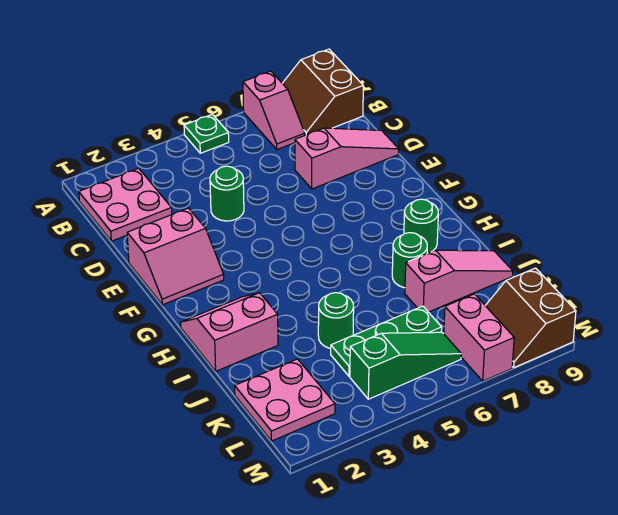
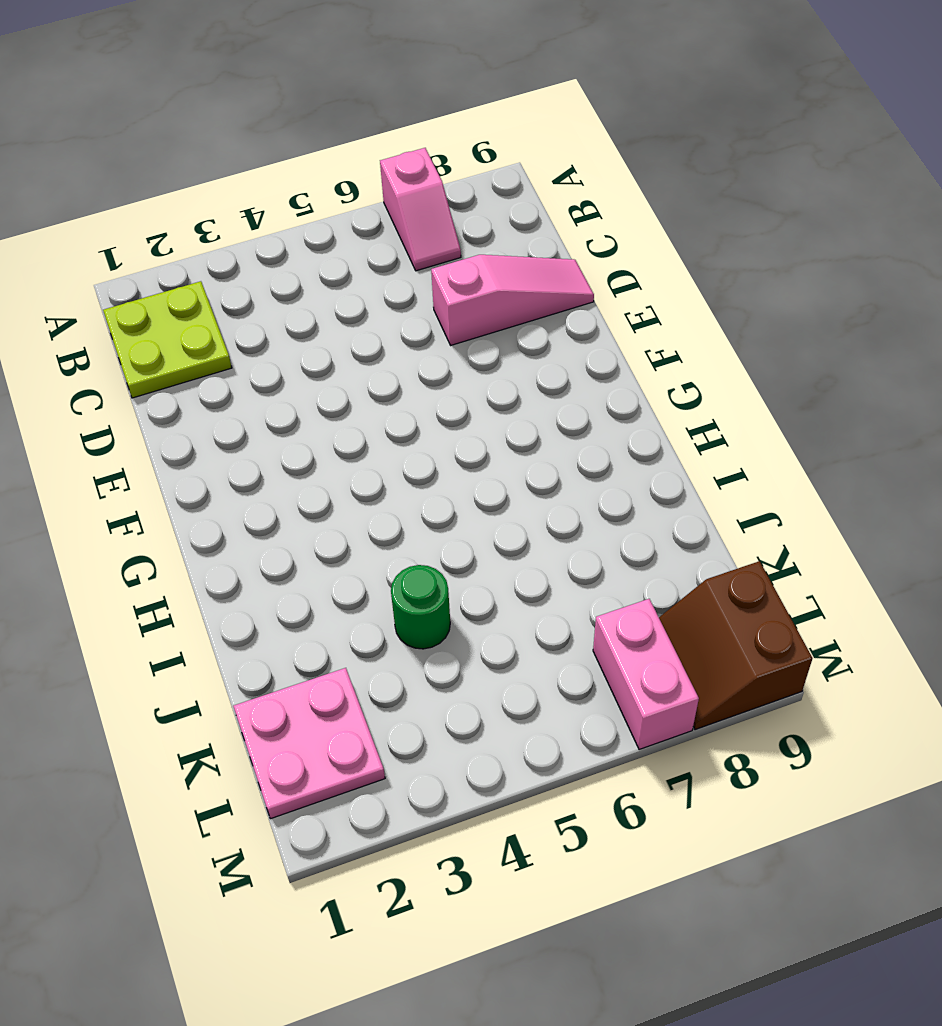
lime 2x2 plate [103,281,232,398] -> pink 2x2 plate [79,168,172,241]
none -> green 1x1 plate [184,114,229,153]
none -> brown 2x2 slope [282,49,363,135]
none -> green 1x1 round brick [210,166,244,221]

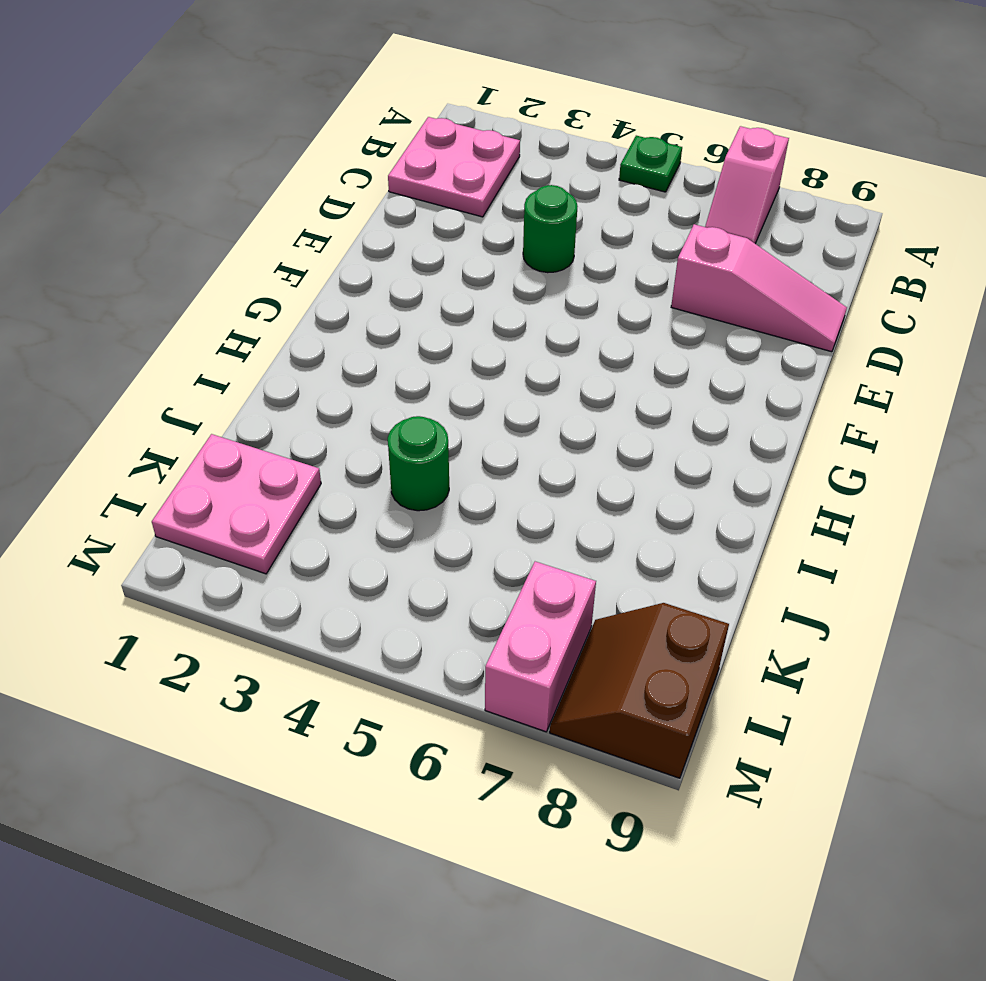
none -> brown 2x2 slope [282,49,363,135]
none -> pink 2x2 slope [127,208,224,305]
none -> pink 2x2 slope [180,293,278,371]

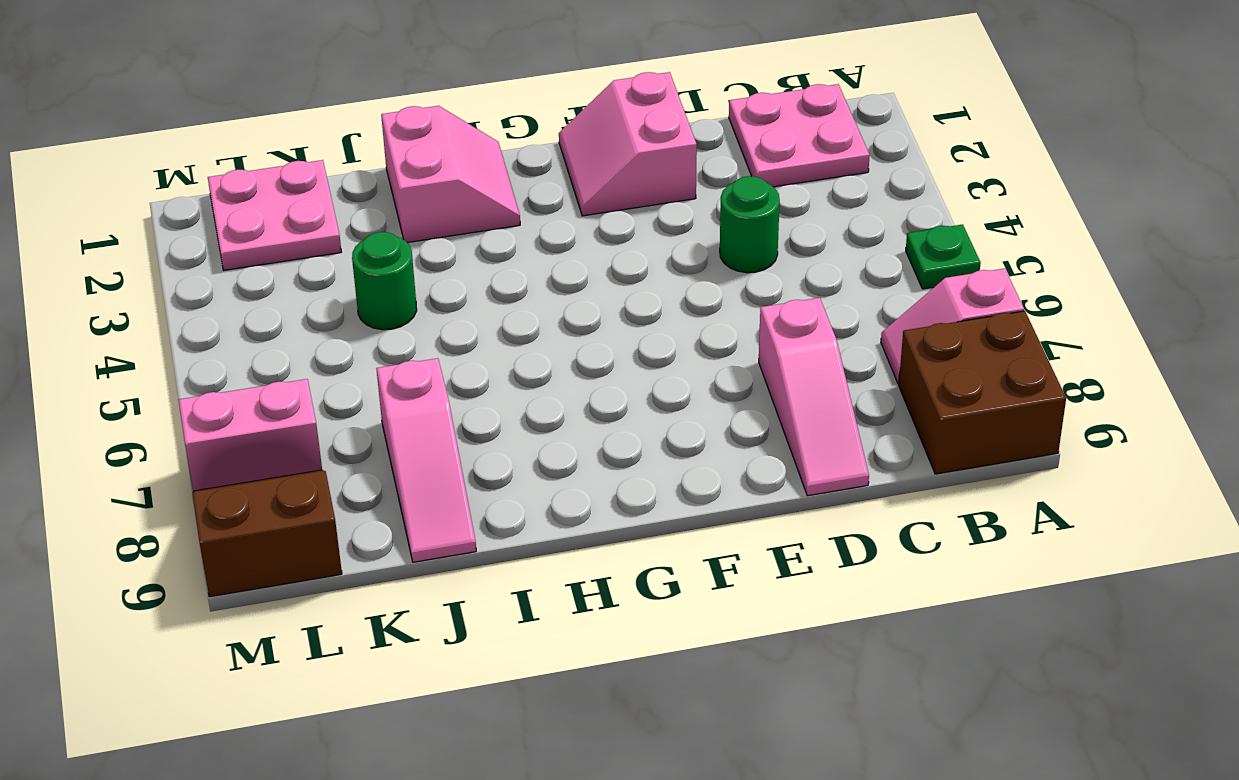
brown 2x2 brick [899,311,1066,474] -> brown 2x2 slope [282,49,363,135]
none -> green 1x1 round brick [404,199,438,254]
none -> green 1x1 round brick [392,233,427,288]
none -> green 1x3 plate [331,306,442,376]

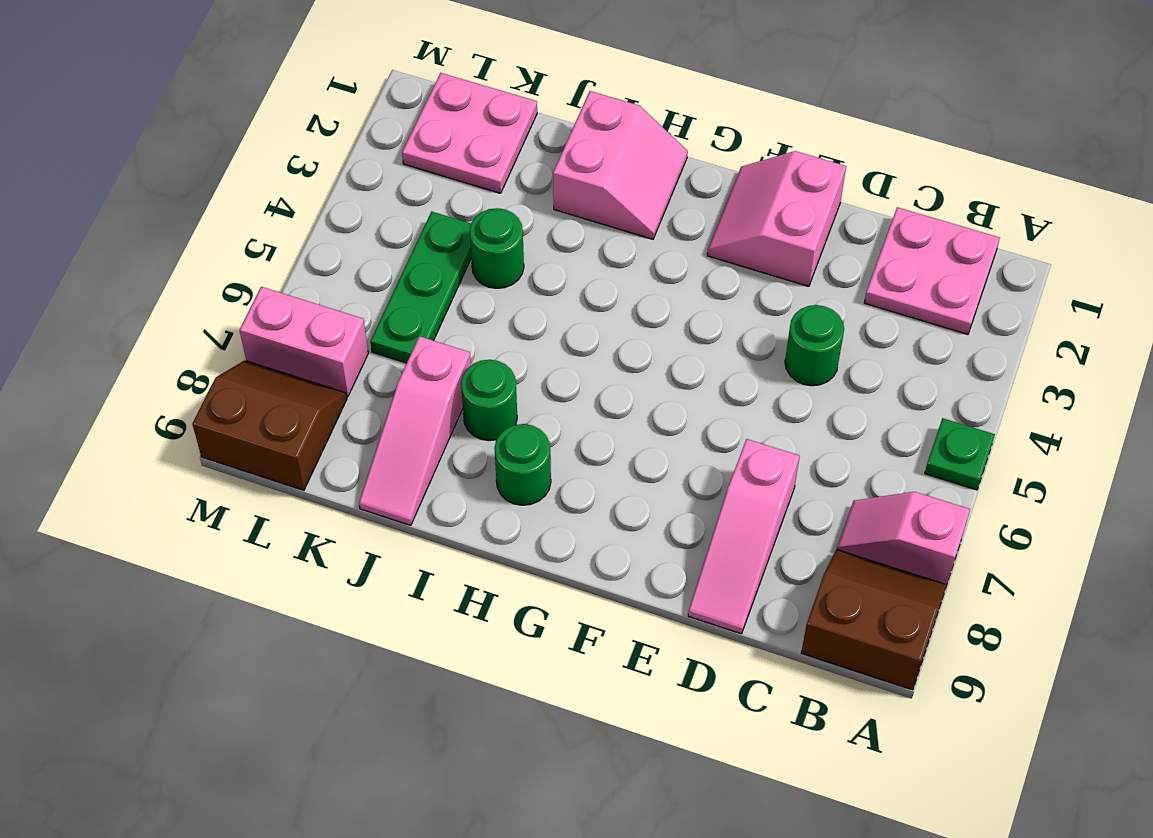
none -> green 1x3 slope [350,332,461,399]

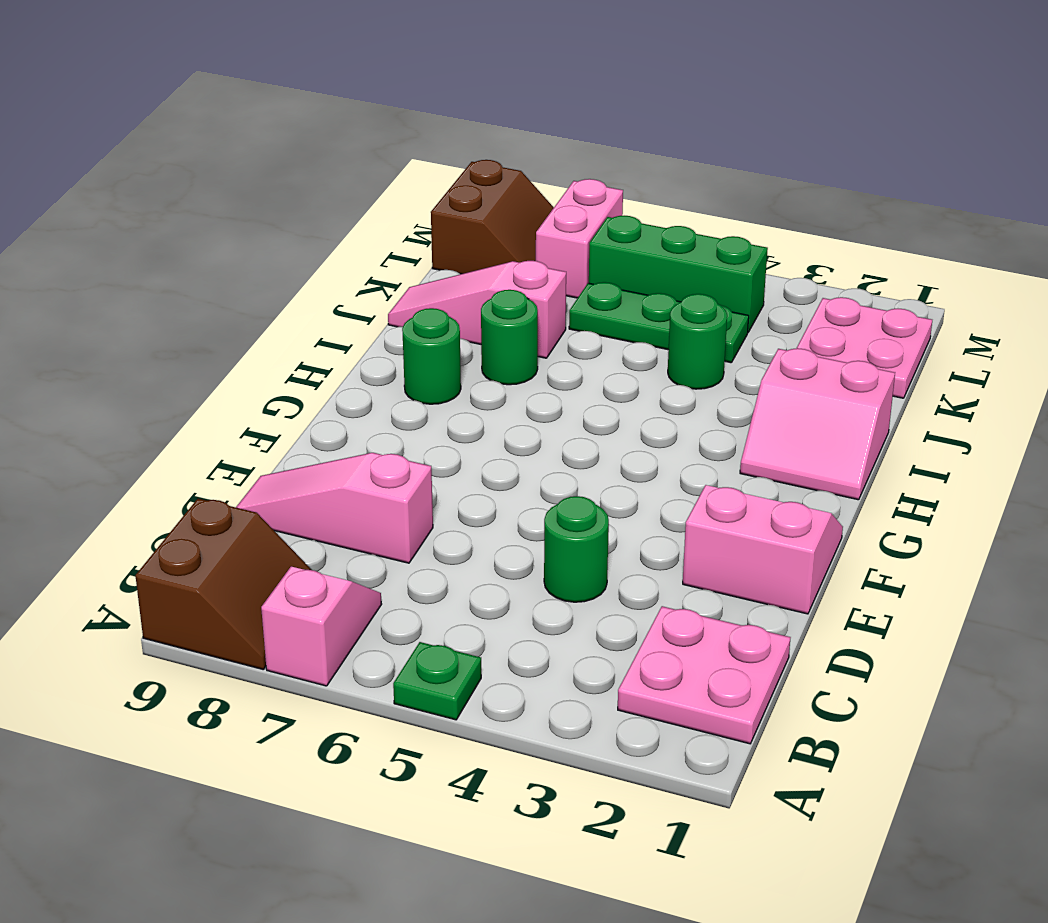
green 1x3 brick [589,216,768,332] -> green 1x3 slope [350,332,461,399]

